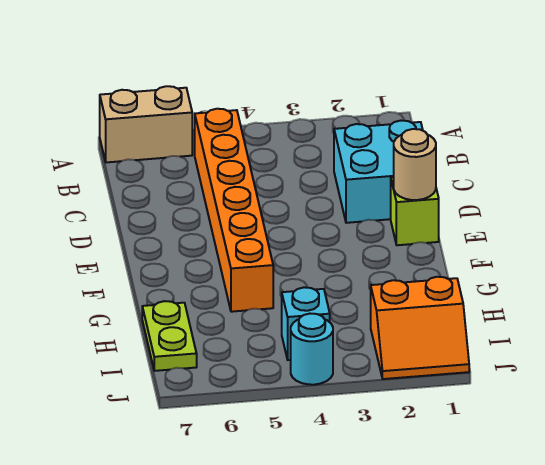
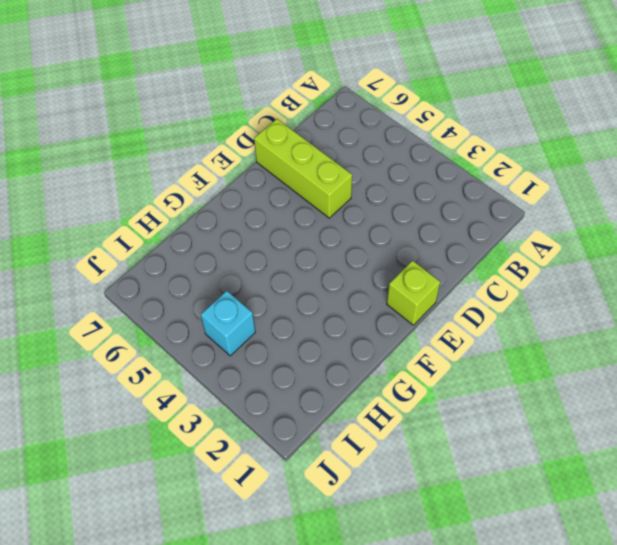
lime 1x3 brick [254,119,352,218] -> orange 1x6 brick [195,109,273,312]
none -> tan 1x2 brick [100,86,192,162]
none -> cyan 2x2 brick [334,120,423,223]

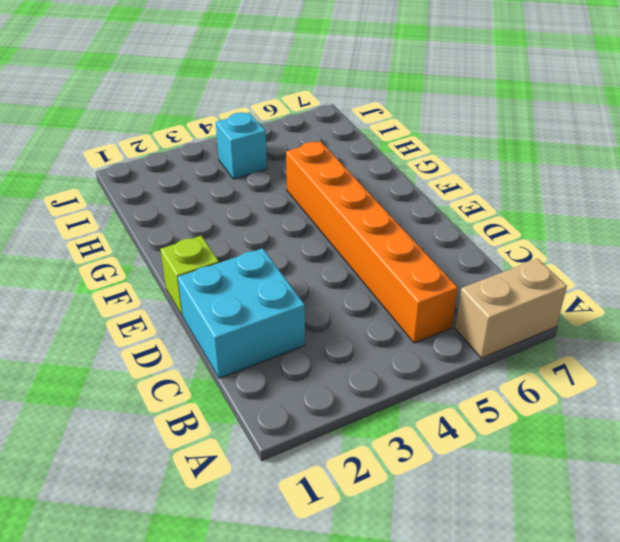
none -> lime 1x2 plate [142,301,197,371]
none -> orange 2x2 slope [371,277,469,379]

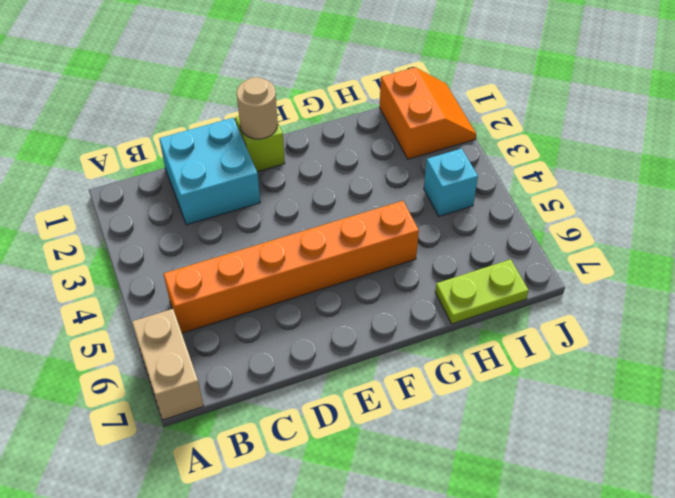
none -> cyan 1x1 round brick [291,314,333,385]

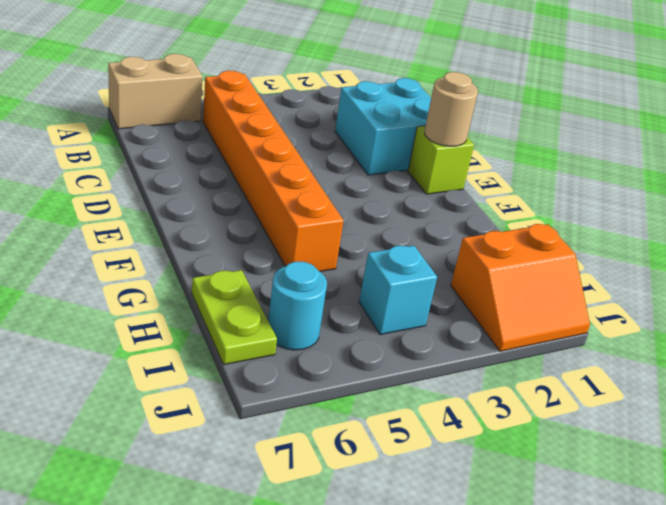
cyan 1x1 round brick [268,261,327,350] -> cyan 1x1 round brick moved to [291,314,333,385]

